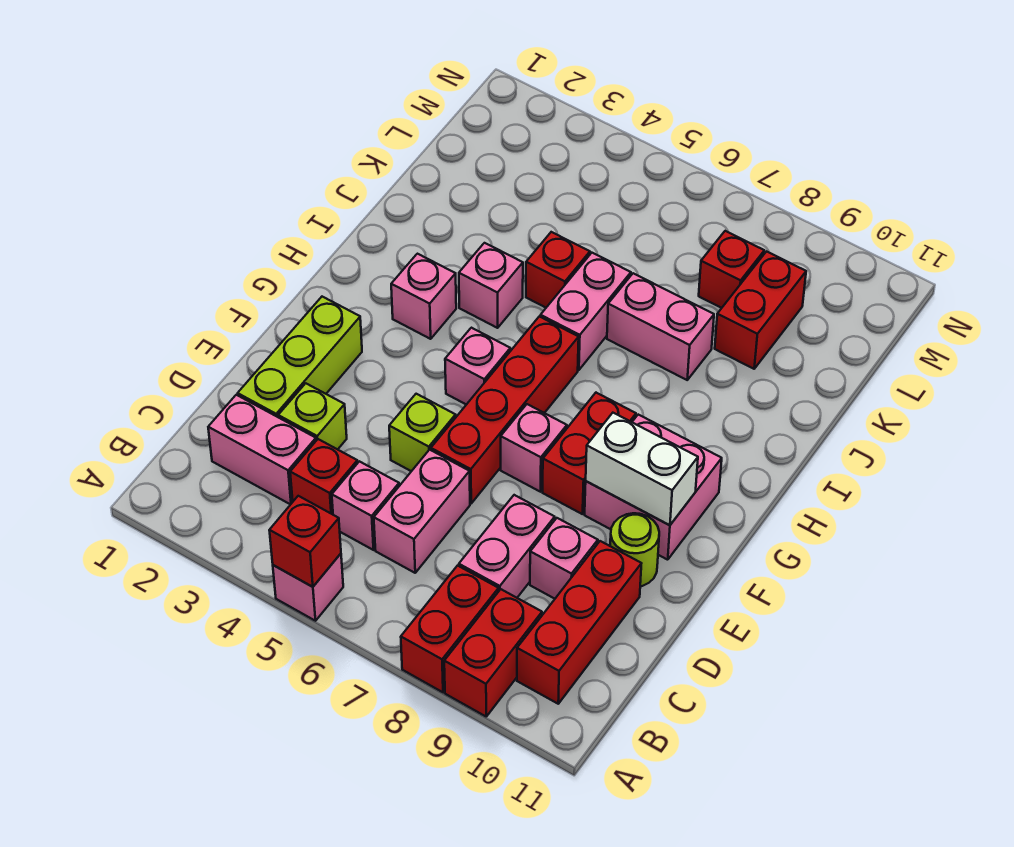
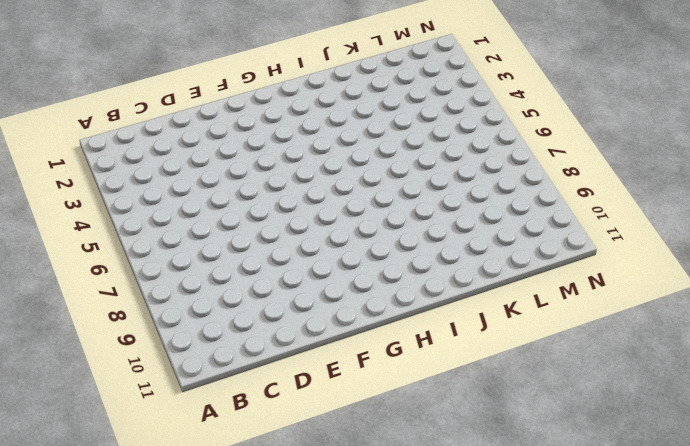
none -> pink 1x1 brick [273,554,343,621]
none -> red 1x2 brick [401,566,499,692]
none -> red 1x2 brick [444,589,542,716]

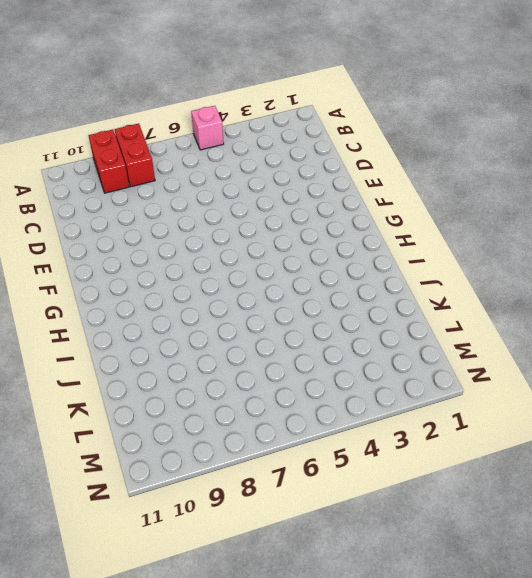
none -> red 1x3 brick [517,541,641,704]
none -> pink 1x2 brick [208,395,316,505]
none -> red 1x1 brick [290,439,357,514]

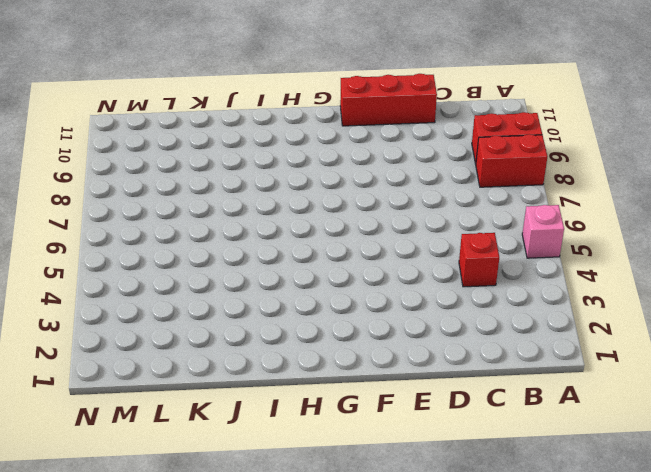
red 1x3 brick [340,74,437,126] -> red 1x3 brick moved to [517,541,641,704]
none -> pink 1x2 brick [208,395,316,505]
none -> pink 1x1 brick [332,461,399,550]
none -> pink 1x2 brick [374,450,470,573]

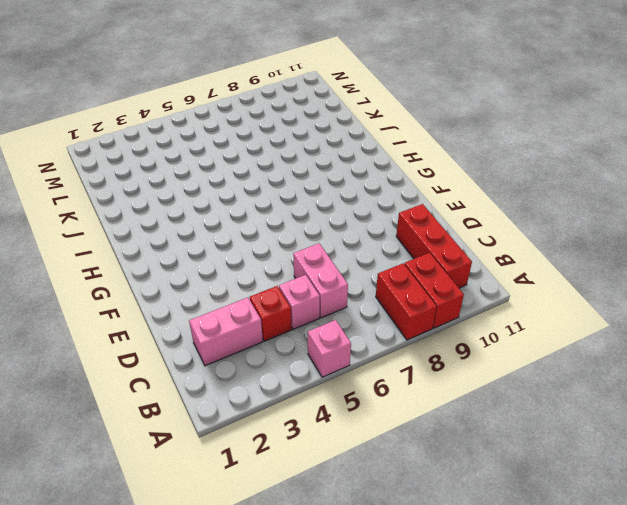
none -> pink 1x2 brick [459,495,555,598]
none -> lime 1x3 brick [238,297,362,417]
none -> lime 1x1 brick [278,383,347,449]

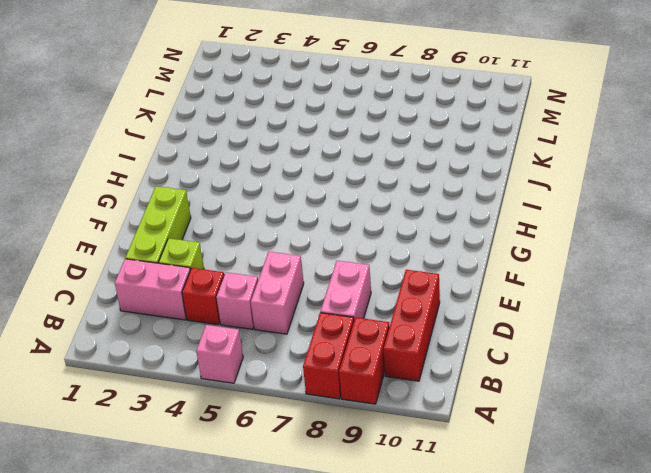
none -> pink 1x1 brick [530,518,598,599]
none -> lime 1x1 brick [389,394,456,471]
none -> red 1x4 brick [431,316,579,503]

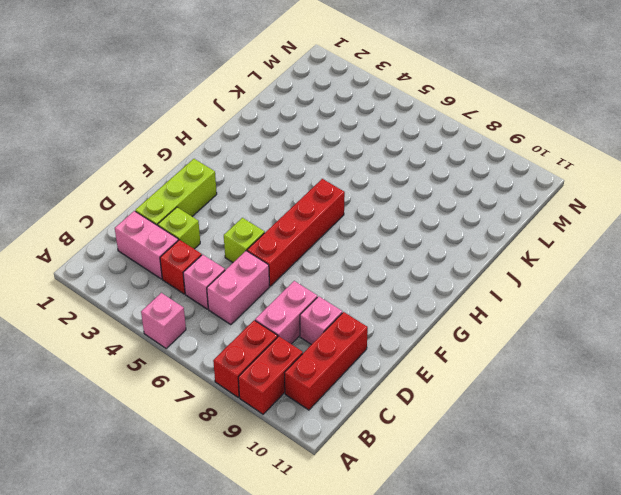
none -> lime 1x1 round brick [610,513,659,586]
none -> pink 1x1 brick [501,404,567,492]
none -> red 1x2 brick [543,393,636,514]

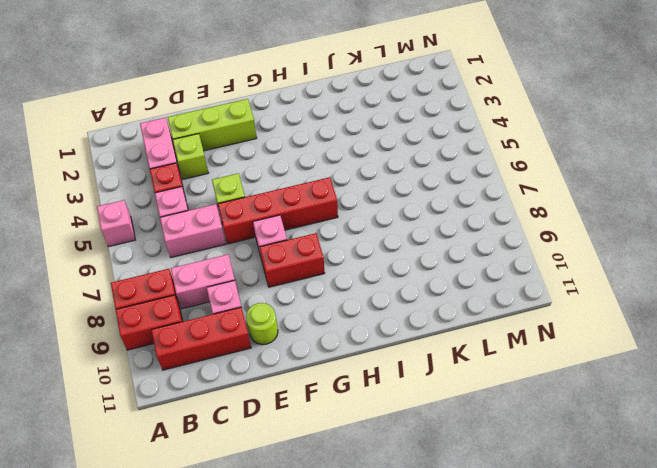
none -> pink 2x2 brick [585,415,722,560]
none -> pink 1x1 brick [445,328,510,405]
none -> pink 1x1 brick [391,254,456,339]

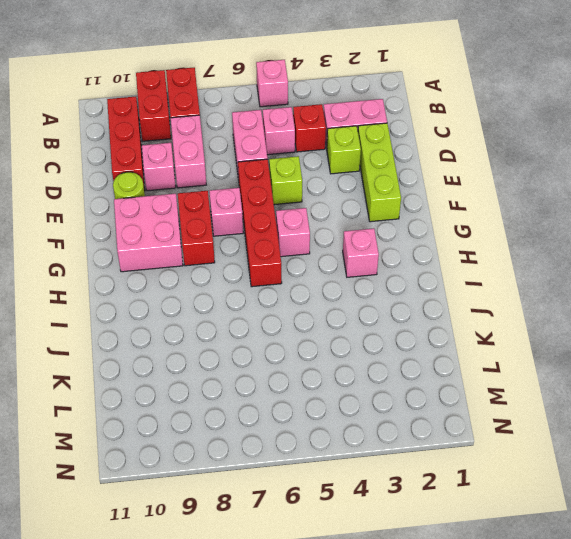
none -> pink 1x1 brick [459,243,523,328]
none -> pink 1x2 brick [540,253,631,370]
none -> red 1x1 brick [526,232,590,308]

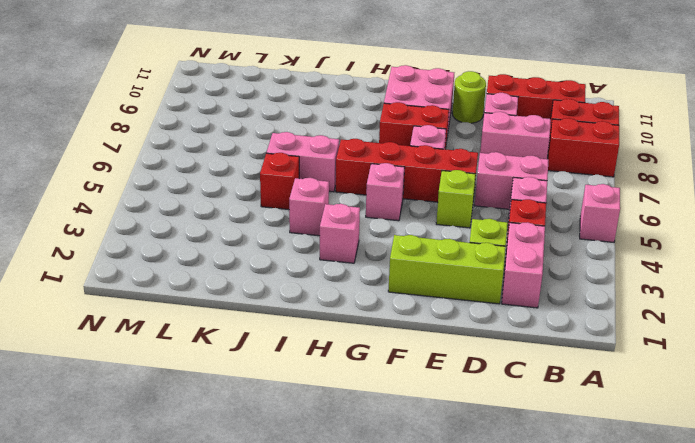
none -> pink 1x2 brick [607,273,714,380]
none -> red 1x2 brick [715,251,806,369]
none -> red 1x1 brick [699,231,764,308]

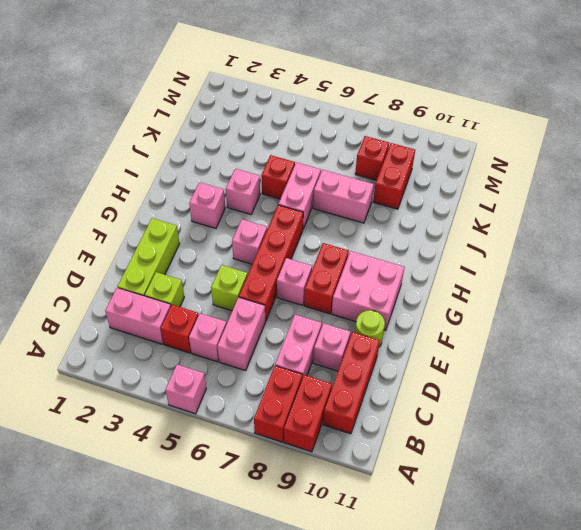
none -> red 1x1 brick [269,496,341,587]
none -> white 1x2 brick [586,413,698,525]

